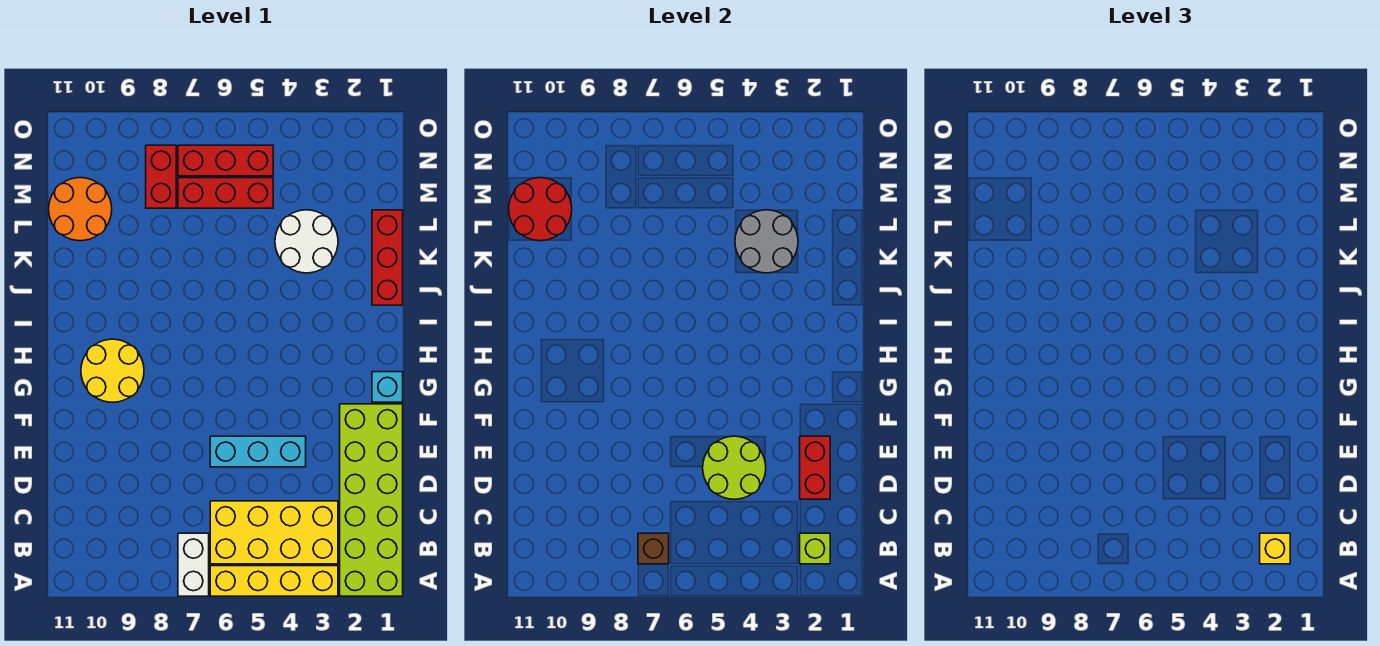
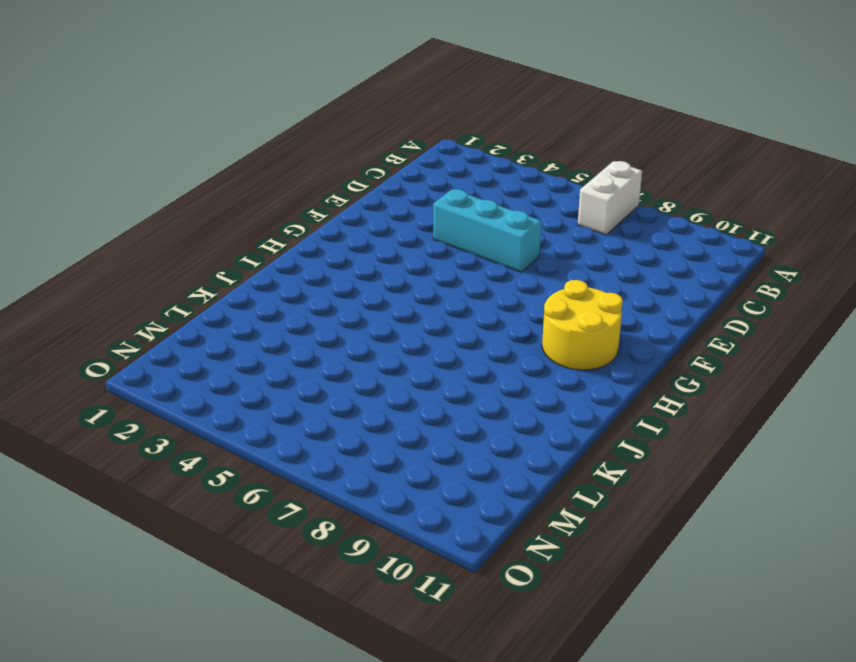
none -> lime 2x6 brick [340,404,403,596]
none -> yellow 1x4 brick [210,566,338,596]
none -> yellow 2x4 brick [210,501,338,564]

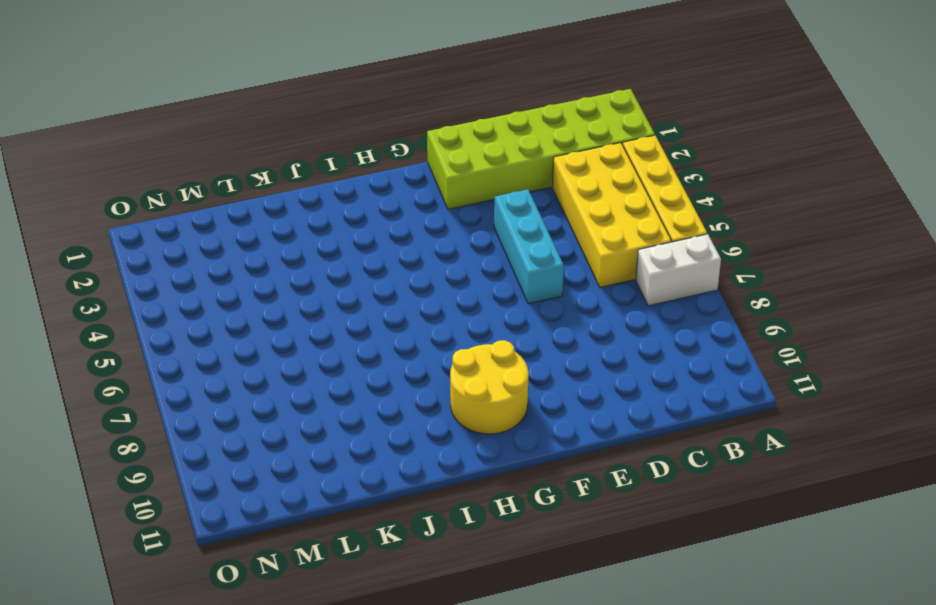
none -> cyan 1x1 brick [372,372,403,402]
none -> red 1x3 brick [372,210,403,305]
none -> white 2x2 round brick [275,210,338,273]

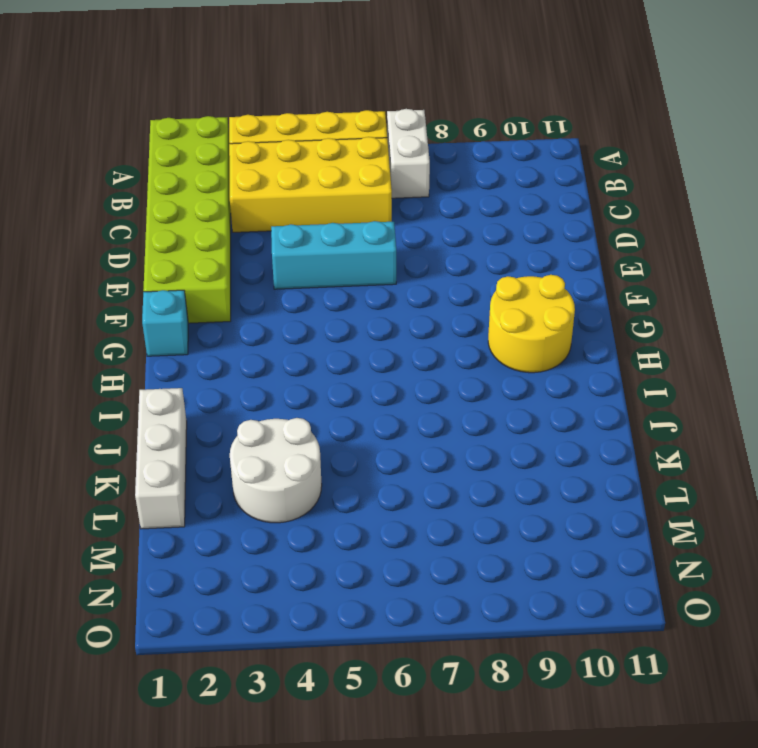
white 1x3 brick [135,388,187,529] -> red 1x3 brick [372,210,403,305]
none -> orange 2x2 round brick [49,178,112,241]
none -> red 1x3 brick [178,178,273,208]
none -> red 1x2 brick [146,145,176,208]

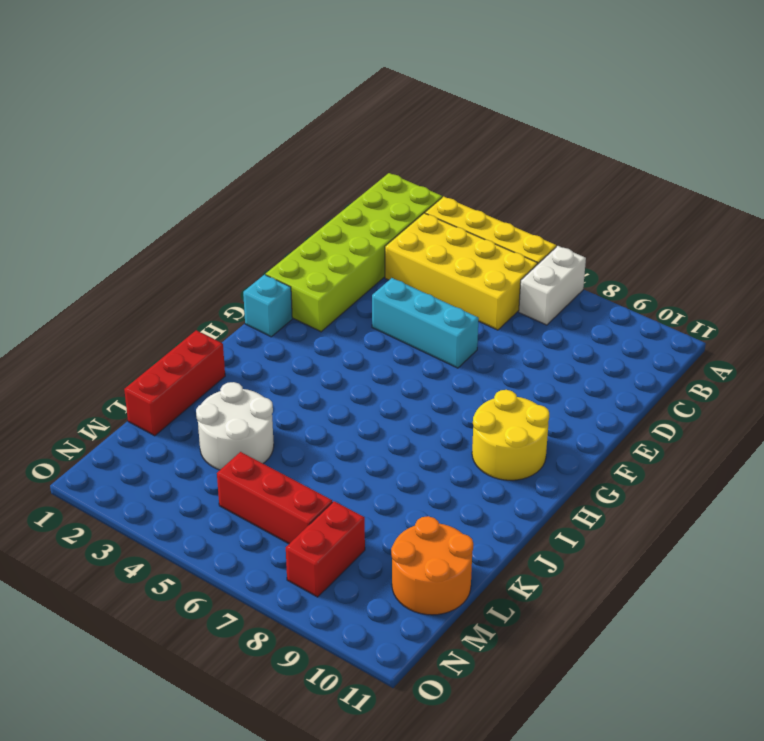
none -> red 1x3 brick [178,145,273,176]
none -> lime 1x1 brick [800,533,830,564]
none -> brown 1x1 brick [638,533,669,564]

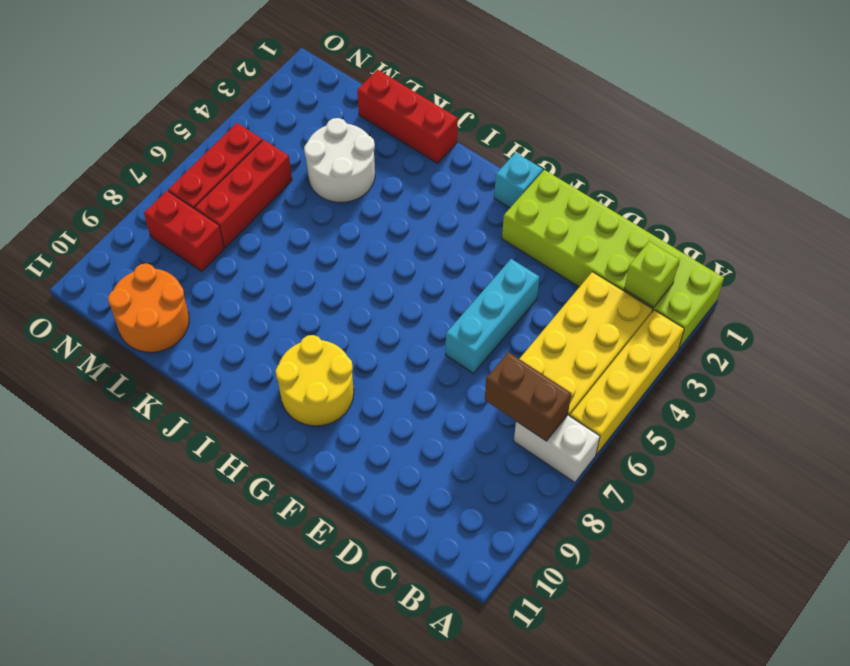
brown 1x2 brick [485,352,571,441] -> brown 1x1 brick [638,533,669,564]
none -> red 1x2 brick [800,436,830,499]
none -> lime 2x2 round brick [703,436,766,499]
none -> grey 2x2 round brick [735,210,798,273]

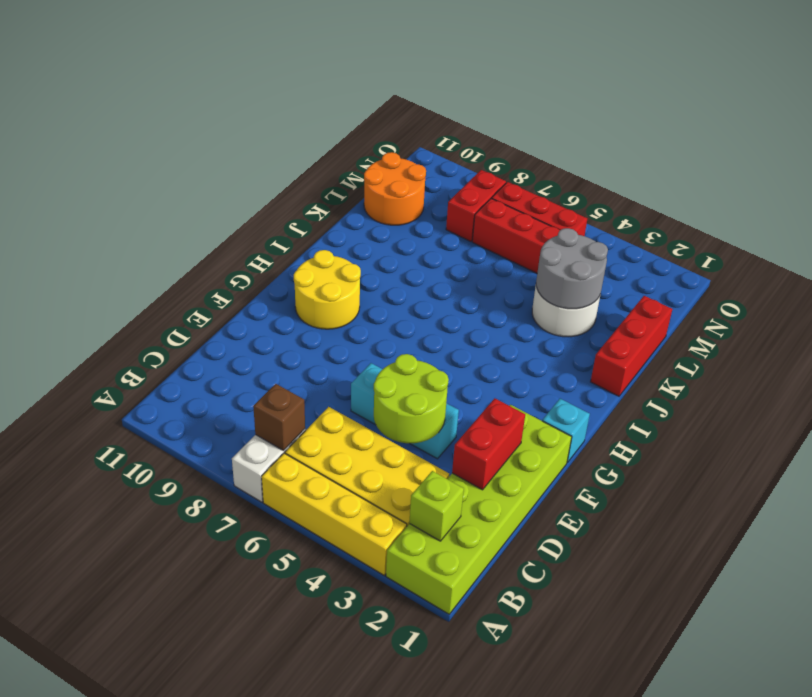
none -> red 2x2 round brick [509,178,572,241]
none -> yellow 1x1 brick [1260,533,1290,564]

